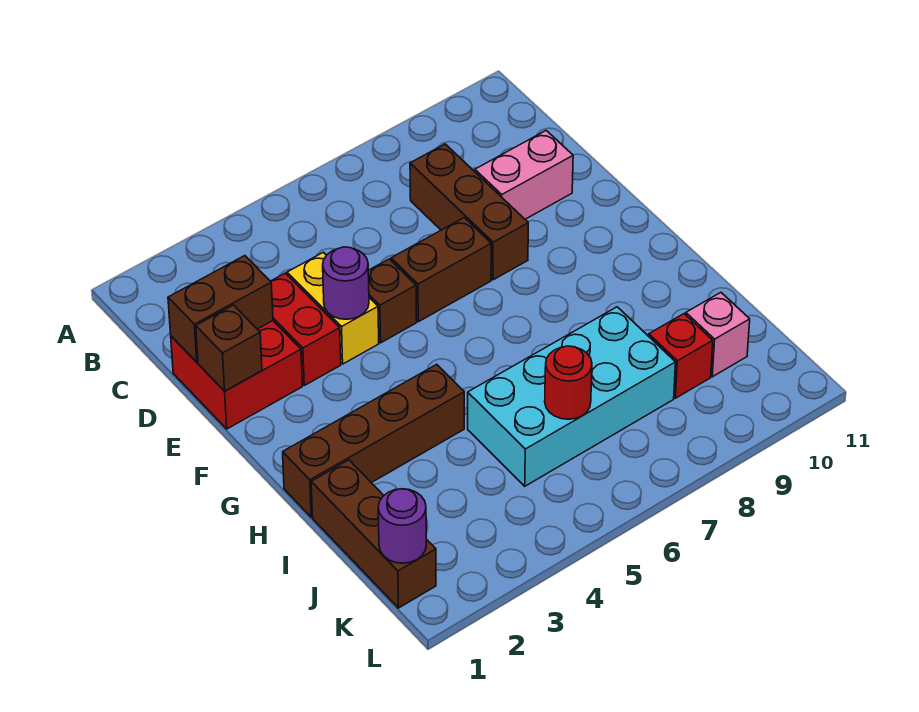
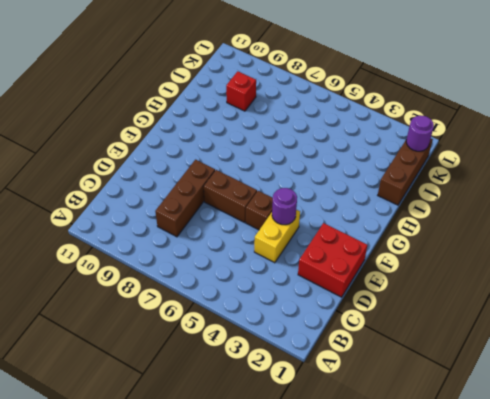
none -> red 1x2 brick [271,273,341,385]
none -> pink 1x2 brick [475,131,573,219]
none -> brown 1x4 brick [283,364,464,517]

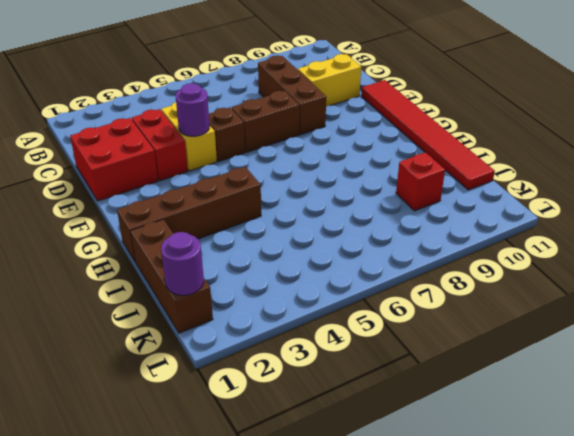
yellow 1x2 brick [298,54,361,106] -> pink 1x2 brick [475,131,573,219]
red 1x6 tile [361,80,495,190] -> none
none -> cyan 2x4 brick [468,307,676,486]
none -> pink 1x1 brick [686,293,750,377]
none -> brown 1x2 brick [168,256,273,362]

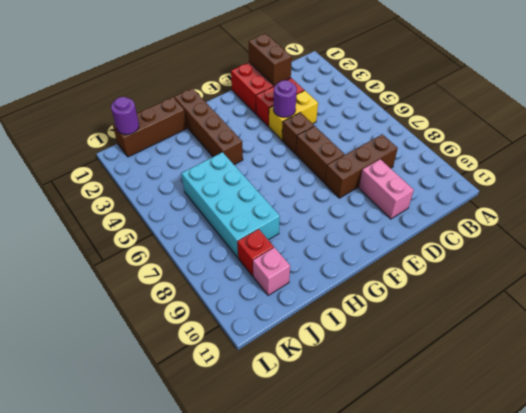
none -> brown 1x1 brick [196,305,262,391]
none -> red 1x1 round brick [545,346,592,419]

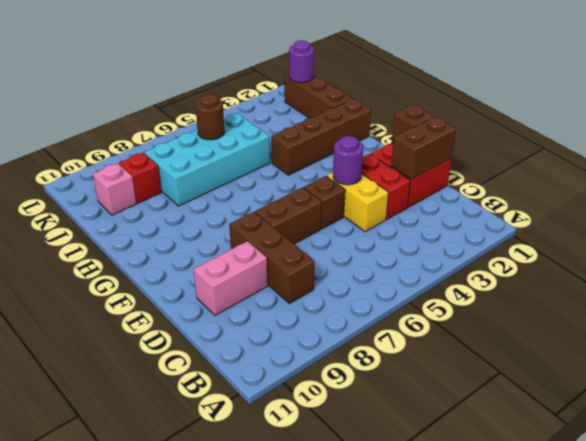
brown 1x1 round brick [195,94,225,140] -> red 1x1 round brick [545,346,592,419]

